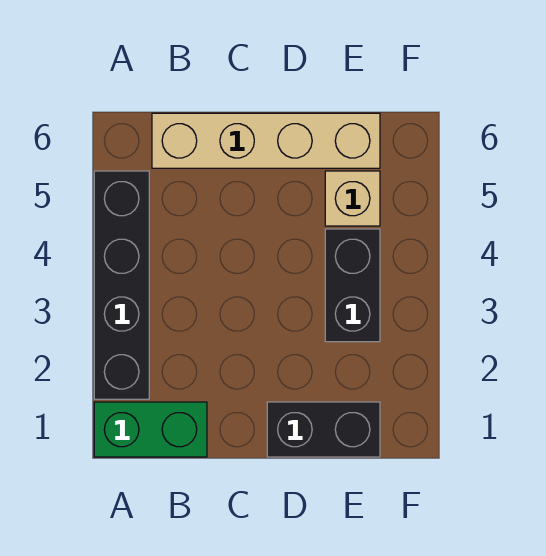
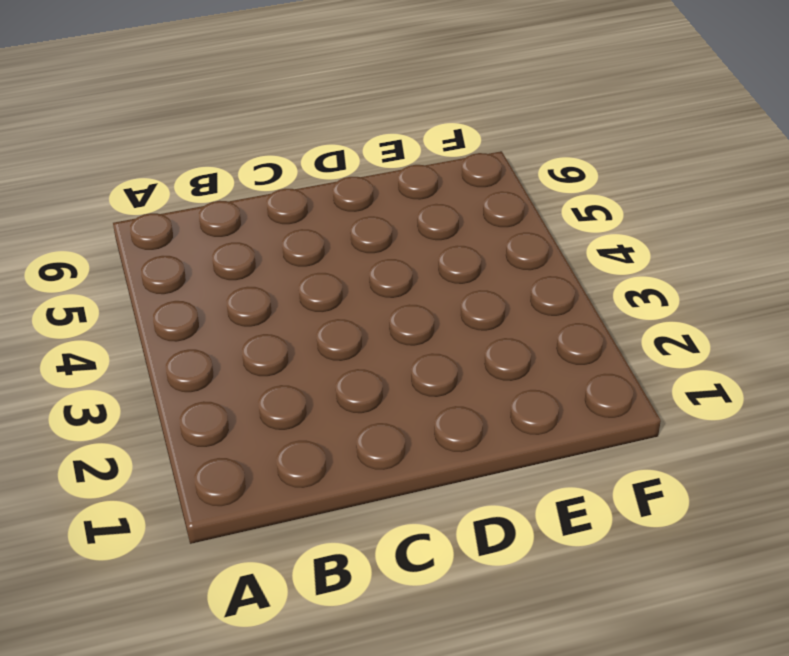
none -> green 1x2 brick [94,402,207,457]
none -> black 1x4 brick [94,171,149,399]

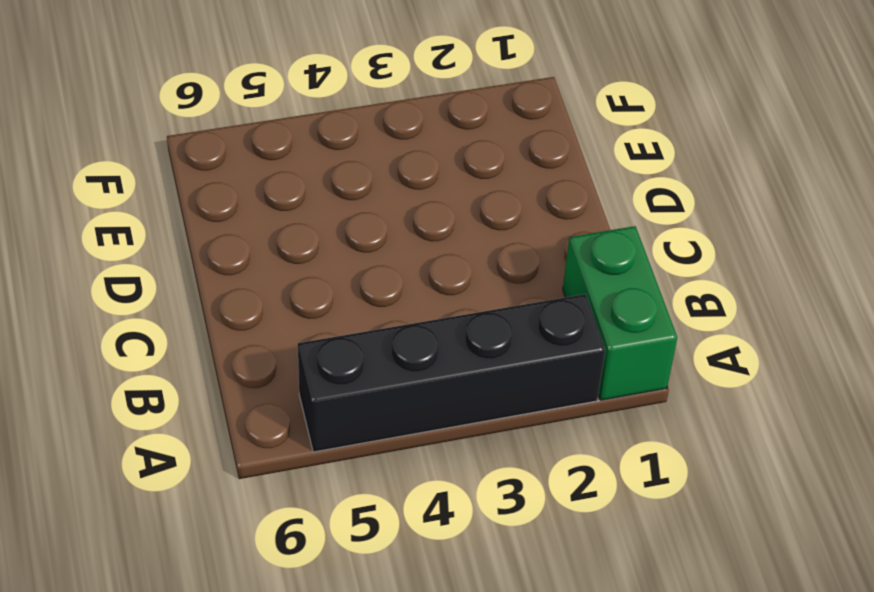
none -> tan 1x4 brick [152,113,380,168]
none -> black 1x2 brick [267,402,380,457]

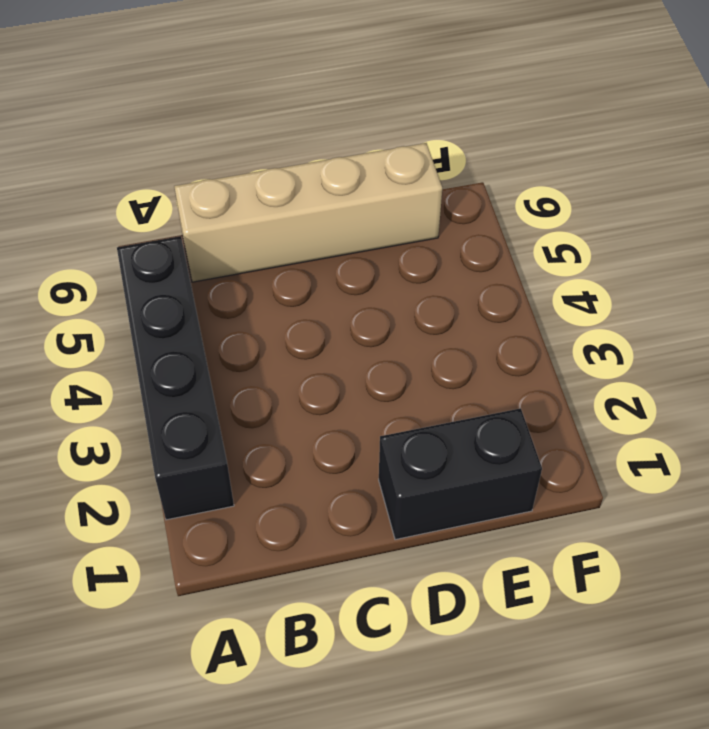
none -> green 1x2 brick [94,402,207,457]
none -> black 1x2 brick [325,229,380,342]

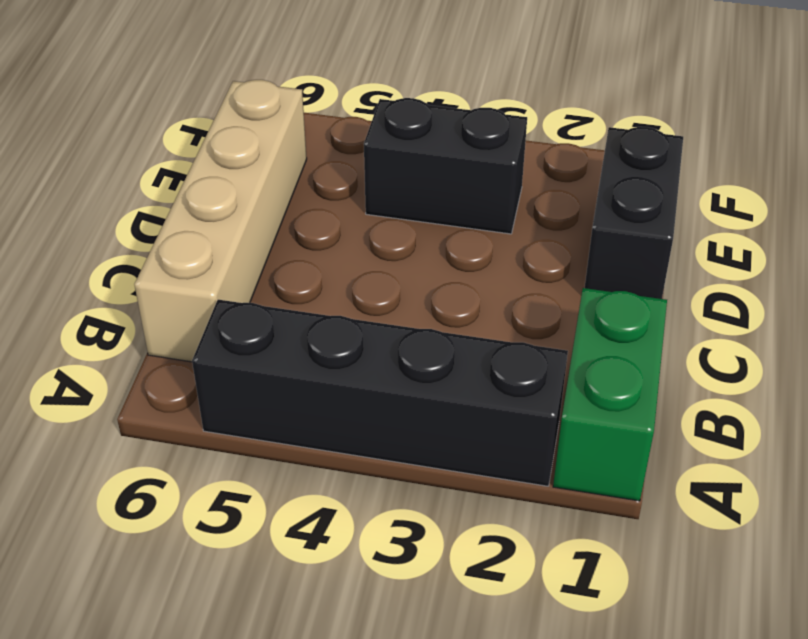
none -> tan 1x1 brick [325,171,380,226]

